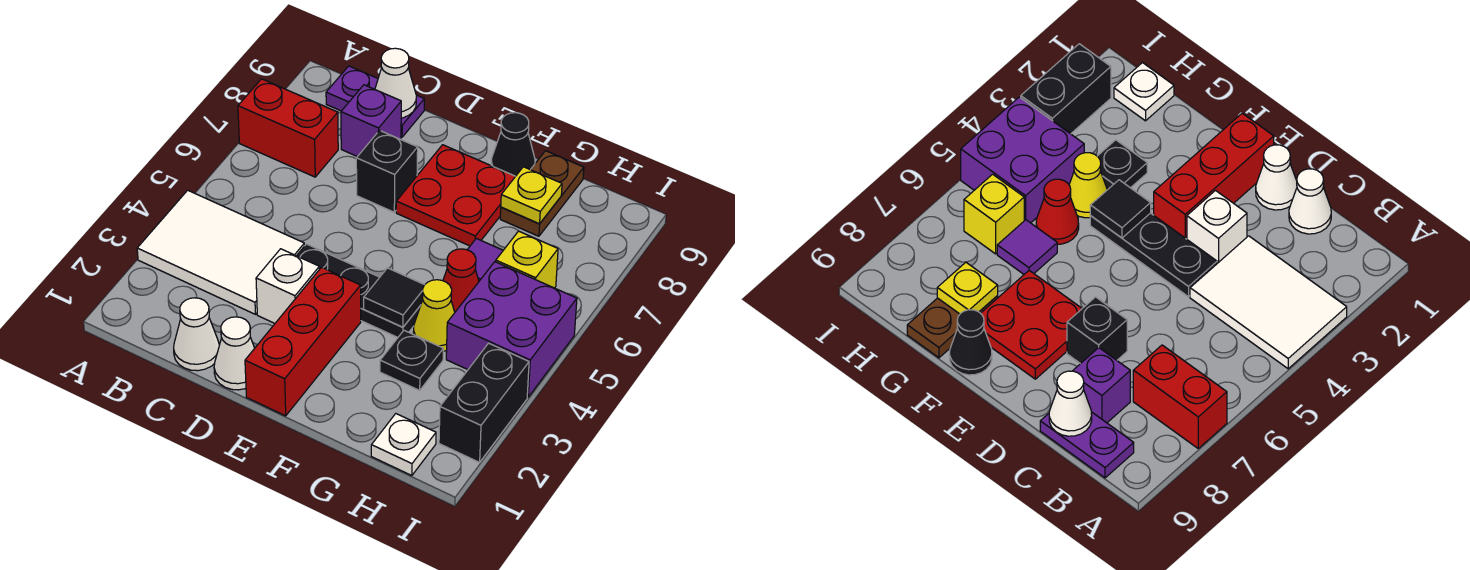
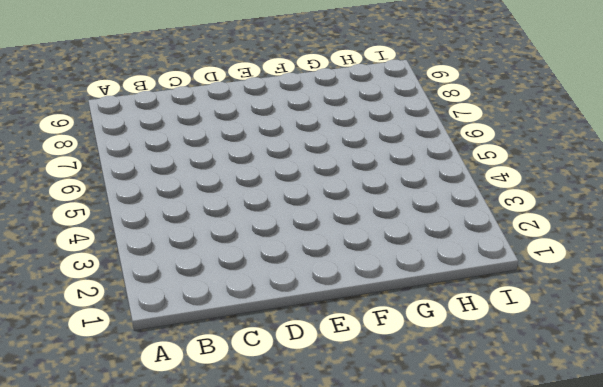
none -> white 2x3 tile [137,190,304,314]
none -> red 1x2 brick [238,79,338,177]
none -> purple 1x2 plate [326,66,424,137]

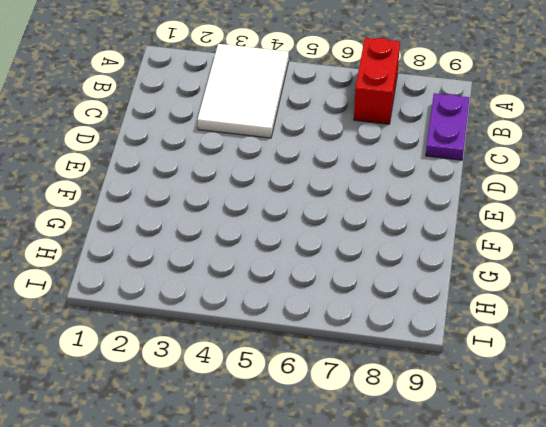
none -> white 1x1 cone [174,298,219,371]
none -> purple 1x1 brick [341,85,401,157]
none -> white 1x1 cone [214,317,255,390]

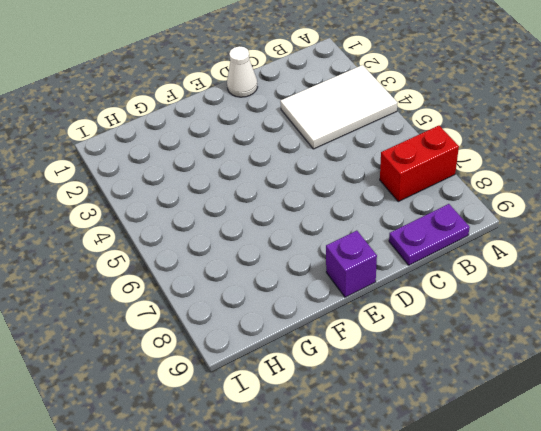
purple 1x1 brick [326,231,377,297] -> purple 1x1 brick moved to [341,85,401,157]
none -> white 1x1 cone [174,298,219,371]
none -> white 1x1 brick [256,249,319,323]
none -> black 1x3 plate [297,244,420,337]

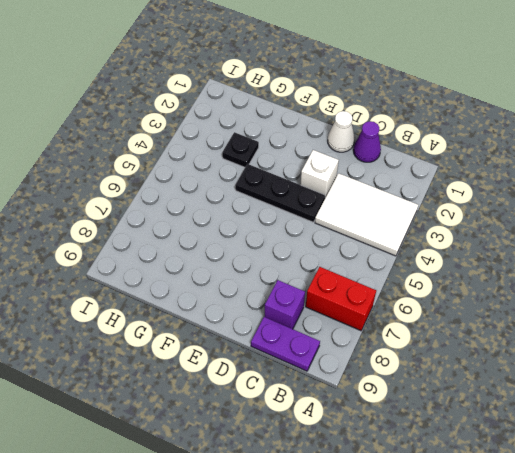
purple 1x1 cone [354,121,381,162] -> white 1x1 cone [174,298,219,371]
none -> black 1x1 brick [356,130,418,212]
none -> red 1x3 brick [245,267,361,416]
none -> red 2x2 plate [396,145,516,246]

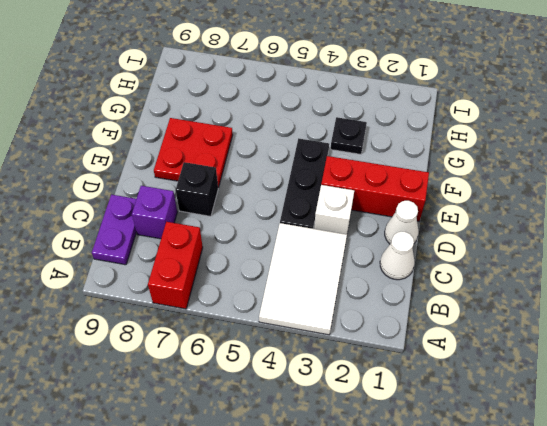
none -> black 1x1 cone [491,113,535,176]
none -> yellow 1x1 cone [413,280,455,351]
none -> red 1x1 cone [443,249,479,312]

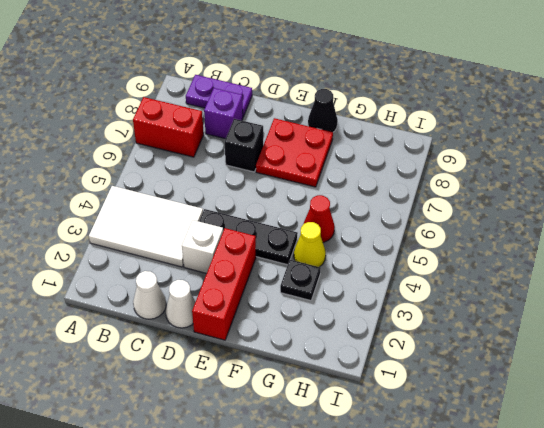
none -> purple 1x1 tile [467,238,503,281]
none -> brown 1x2 plate [500,151,584,236]
none -> white 1x1 plate [371,414,436,476]

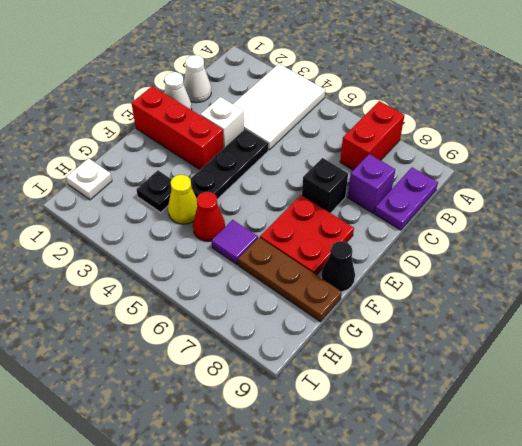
brown 1x3 plate [238,237,342,322] -> brown 1x2 plate [500,151,584,236]
none -> purple 2x2 brick [446,262,577,397]
none -> yellow 1x1 brick [496,231,558,288]
none -> black 1x2 brick [439,343,529,462]

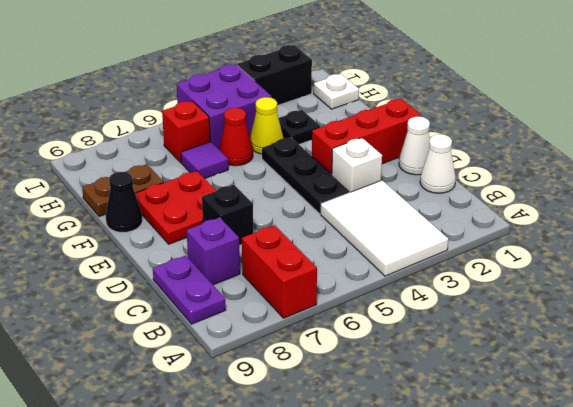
red 1x1 brick [162,101,210,162] -> yellow 1x1 brick [496,231,558,288]
none -> white 1x1 cone [375,48,416,118]
none -> black 1x1 tile [364,268,424,327]
none -> yellow 1x1 plate [501,167,562,224]

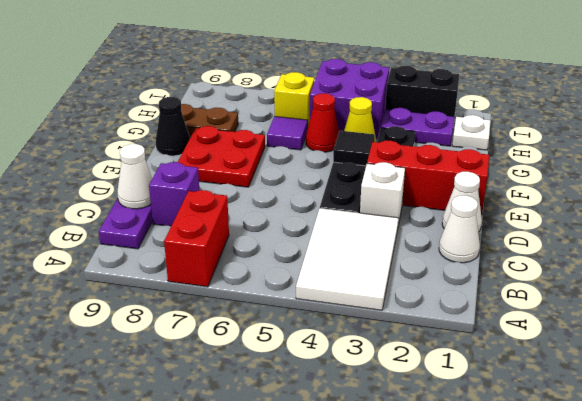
purple 1x2 plate [381,108,454,146] -> none
none -> black 1x1 brick [356,130,418,212]
none -> yellow 1x1 plate [501,167,562,224]

